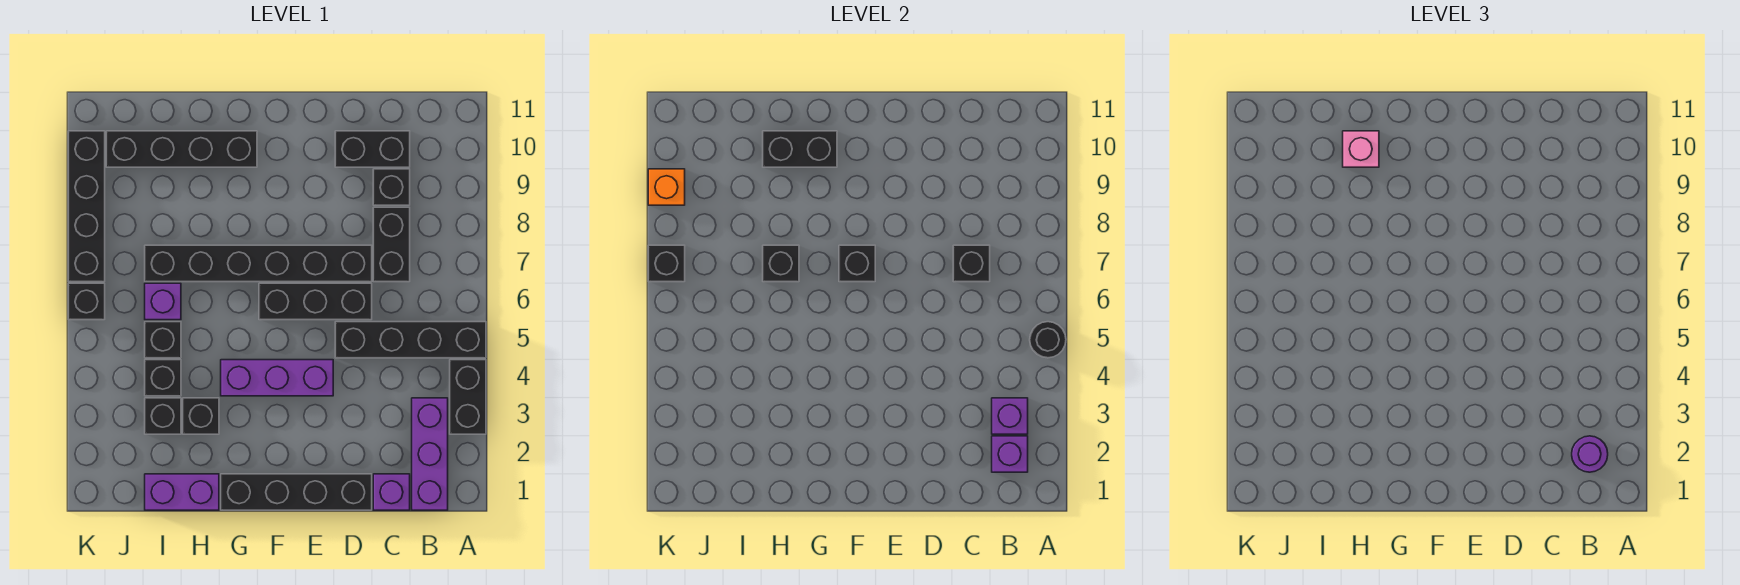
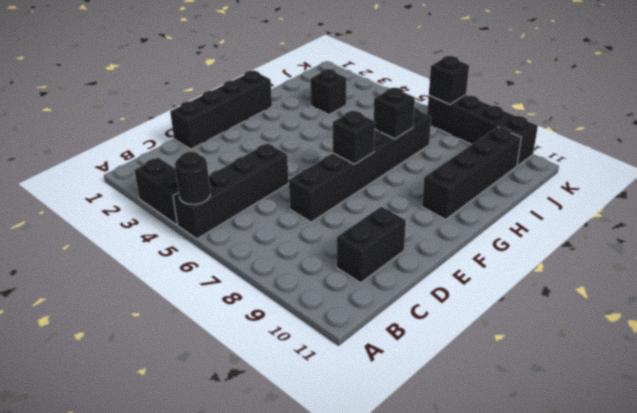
none -> purple 1x3 brick [412,398,448,510]
none -> purple 1x1 brick [373,474,410,510]
none -> black 1x2 brick [373,207,410,282]
none -> black 1x1 brick [373,169,410,205]

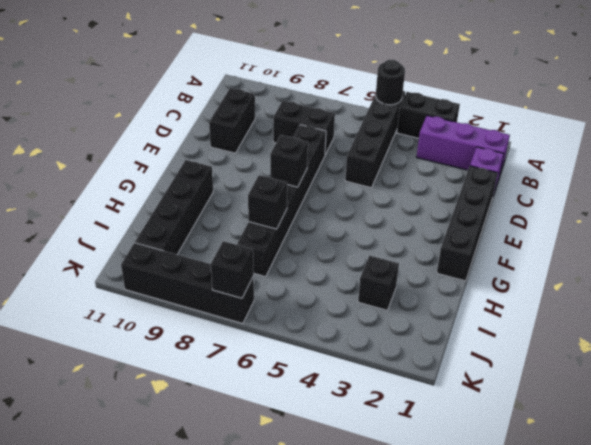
none -> black 1x1 brick [373,169,410,205]
none -> black 1x3 brick [259,283,372,320]
none -> purple 1x3 brick [221,360,333,396]
none -> purple 1x2 brick [145,474,219,510]

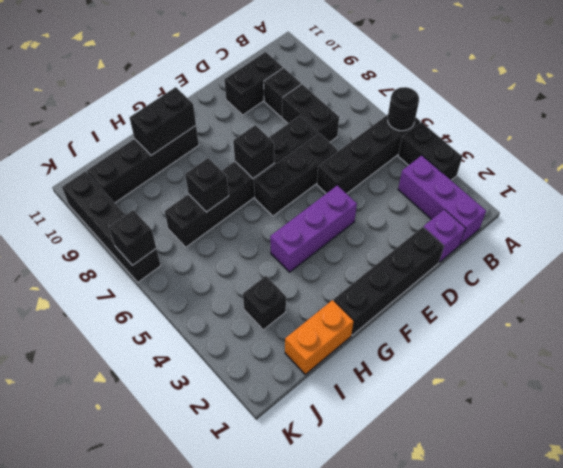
orange 1x2 brick [285,300,354,374] -> purple 1x2 brick [145,474,219,510]
none -> black 1x1 brick [183,398,219,434]
none -> black 1x1 brick [145,360,181,396]
none -> black 1x1 brick [145,322,181,358]
none -> purple 1x1 brick [145,283,181,320]

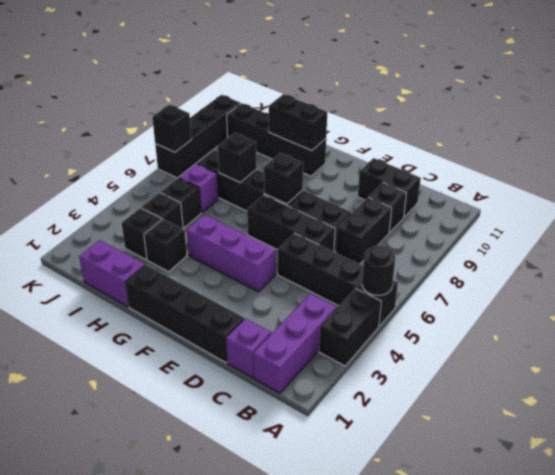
none -> black 1x1 brick [68,283,105,320]
none -> purple 1x1 brick [992,436,1028,472]
none -> purple 1x1 brick [992,398,1028,434]
none -> black 1x1 brick [953,245,990,282]

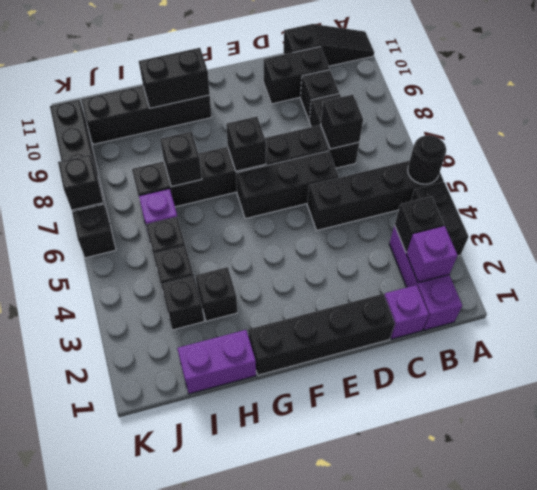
black 1x3 slope [284,24,374,66] -> none
black 1x1 brick [395,196,444,252] -> purple 1x1 brick [992,398,1028,434]
none -> purple 1x3 brick [221,360,333,396]
none -> orange 1x1 brick [648,169,685,205]
none -> purple 1x1 round brick [1572,436,1608,472]
none -> pink 1x1 brick [1343,131,1379,167]

